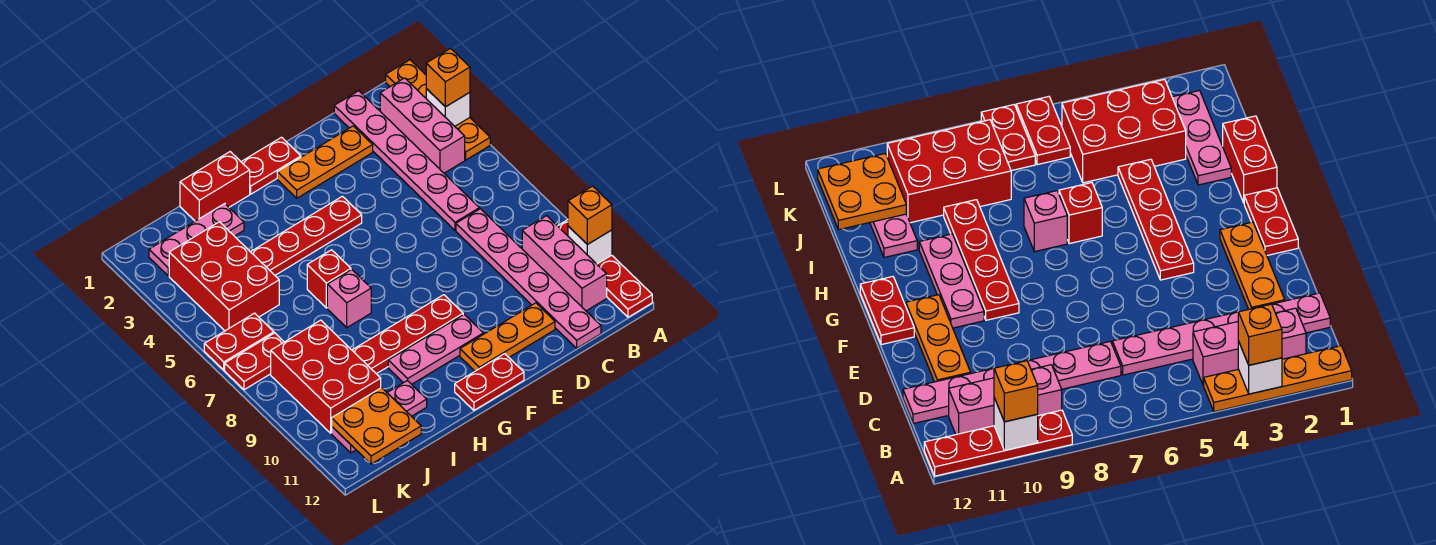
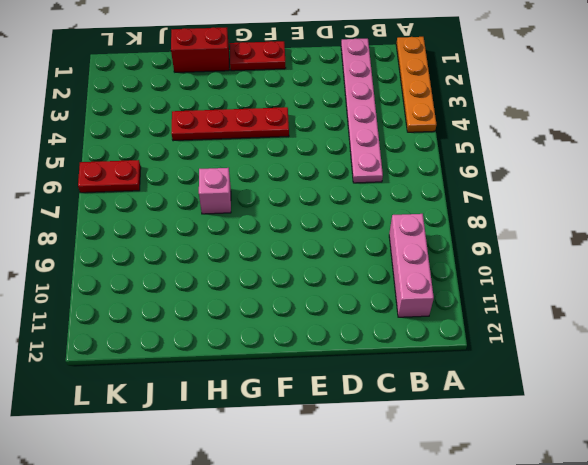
none -> red 1x4 plate [558,220,652,317]
none -> pink 1x3 brick [380,78,465,173]
none -> pink 1x6 plate [456,209,601,348]

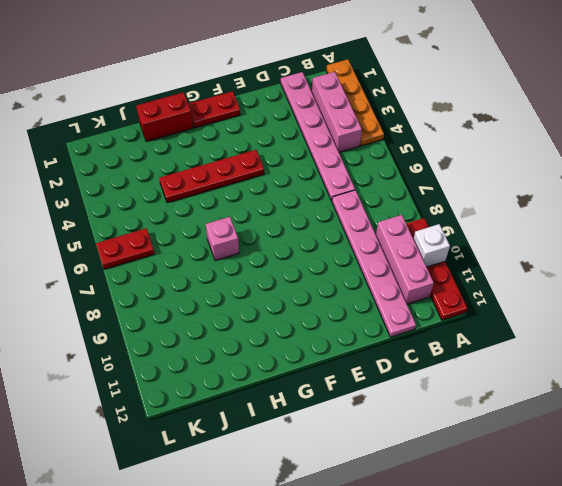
none -> orange 1x3 plate [277,126,373,198]
none -> orange 1x3 plate [460,303,555,371]
none -> red 1x4 plate [352,295,463,374]

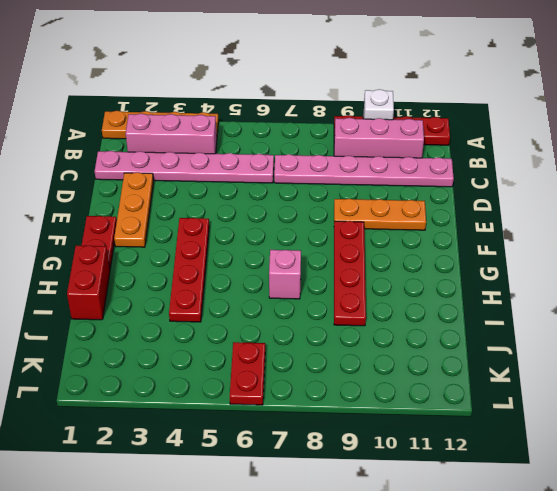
orange 1x3 plate [334,199,426,230] -> orange 1x3 plate turned to [460,303,555,371]
none -> pink 1x3 plate [388,314,483,384]
none -> red 1x2 plate [455,354,524,410]
none -> red 1x1 brick [307,250,351,308]

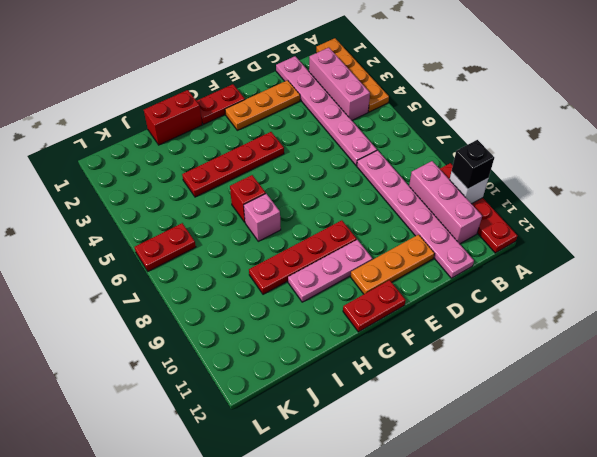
black 1x1 brick [451,140,494,189] -> orange 1x1 brick [568,186,612,244]
none -> pink 1x3 plate [149,204,244,276]
none -> pink 1x3 plate [332,381,427,453]
none -> red 2x3 brick [169,222,279,331]

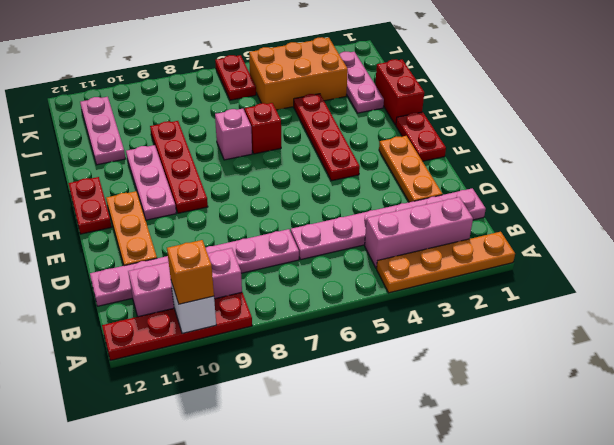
orange 2x3 brick [249,37,348,110] -> red 2x3 brick [169,222,279,331]
none -> red 2x3 brick [271,320,381,433]
none -> red 1x2 plate [225,333,284,390]
none -> white 1x1 brick [426,89,470,126]

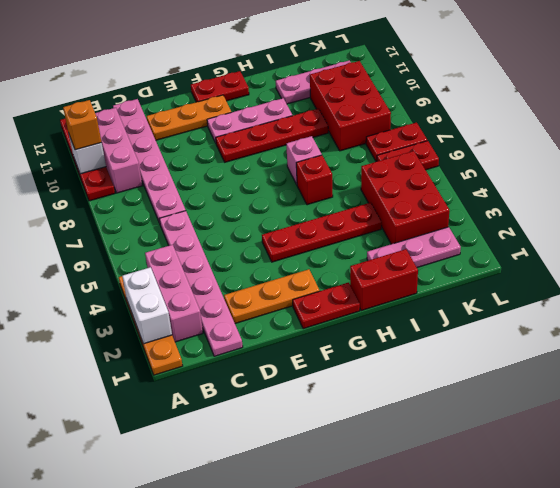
white 1x2 brick [122,267,172,344] -> white 1x1 brick [426,89,470,126]
none -> orange 2x2 plate [332,388,421,464]
none -> orange 1x1 brick [426,49,470,107]

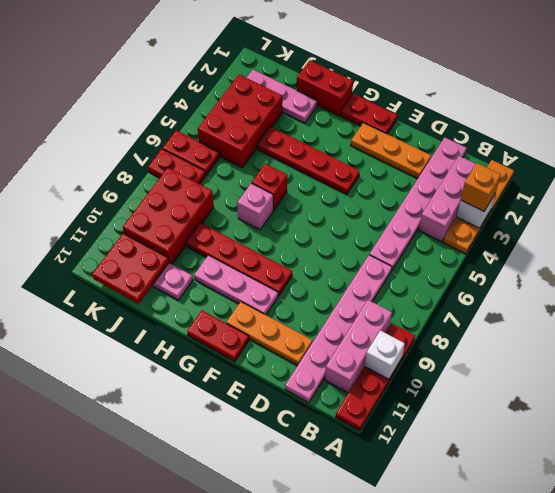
red 2x2 plate [92,233,169,304] -> orange 2x2 plate [332,388,421,464]
none -> orange 1x1 brick [568,186,612,244]

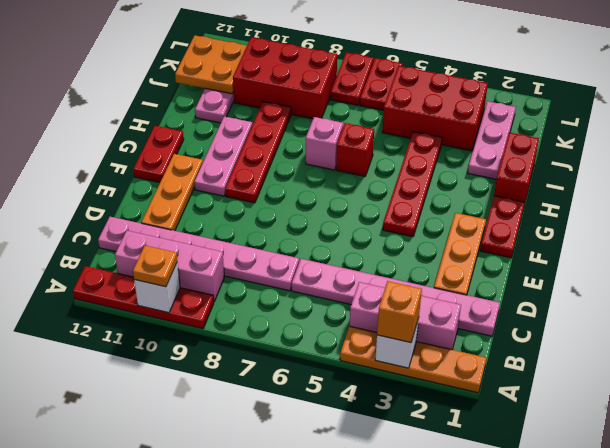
orange 1x1 plate [133,246,177,287] -> orange 1x1 brick [568,186,612,244]

